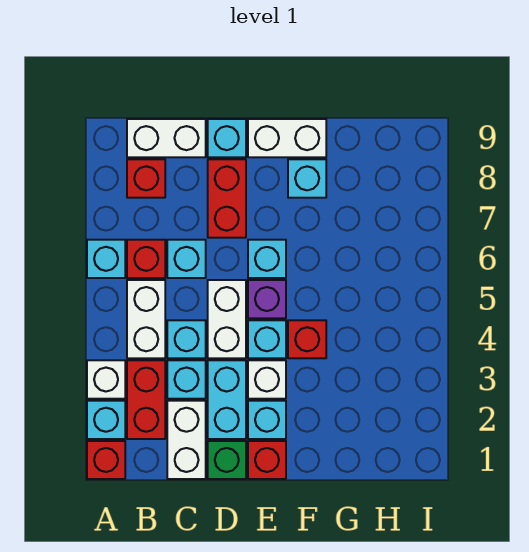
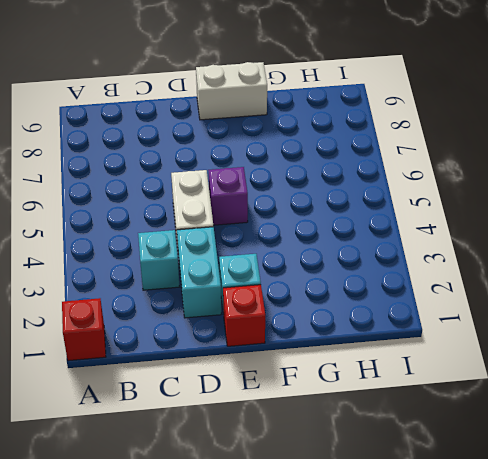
none -> cyan 1x1 brick [87,401,125,439]
none -> white 1x1 brick [87,360,125,399]
none -> cyan 1x1 brick [87,240,125,278]

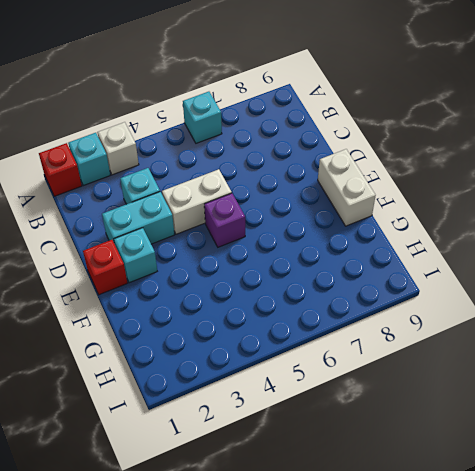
none -> red 1x2 brick [127,360,165,439]
none -> white 1x2 brick [127,280,165,358]
none -> red 1x1 brick [127,240,165,278]

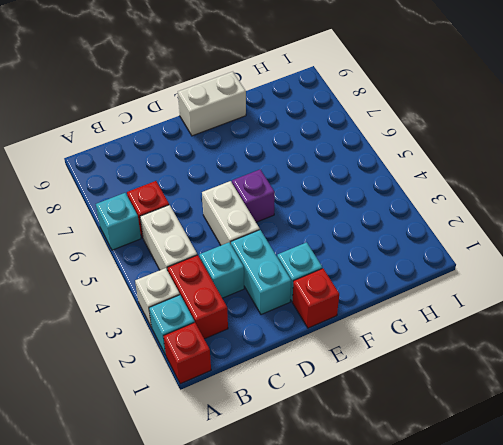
none -> red 1x1 brick [127,159,165,198]
none -> white 1x2 brick [127,119,206,157]
none -> white 1x2 brick [167,401,206,479]

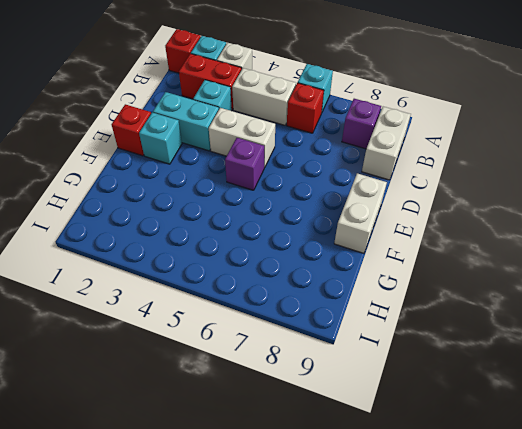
purple 1x1 brick [342,99,381,149] -> red 1x1 brick [127,159,165,198]
none -> white 1x2 brick [167,401,206,479]
none -> cyan 1x1 brick [167,320,206,358]
none -> cyan 1x1 brick [167,240,206,278]

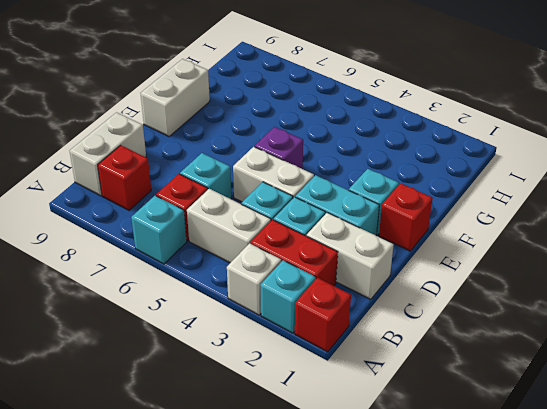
none -> green 1x1 brick [208,441,246,479]
none -> red 1x2 brick [208,159,246,238]
none -> cyan 1x1 brick [208,119,246,157]

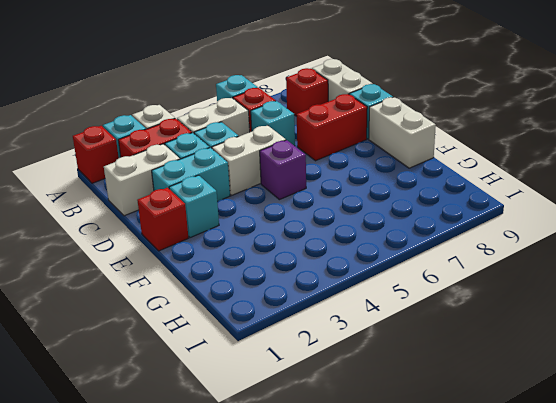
none -> green 1x1 brick [208,441,246,479]
none -> white 1x1 brick [248,360,286,399]
none -> cyan 1x1 brick [248,320,286,358]

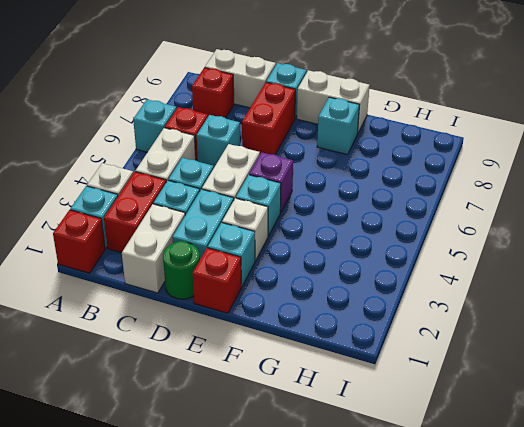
green 1x1 round brick [163,241,200,299] -> green 1x1 brick [208,441,246,479]
none -> cyan 1x1 brick [248,240,286,278]
none -> red 1x1 brick [288,320,326,358]

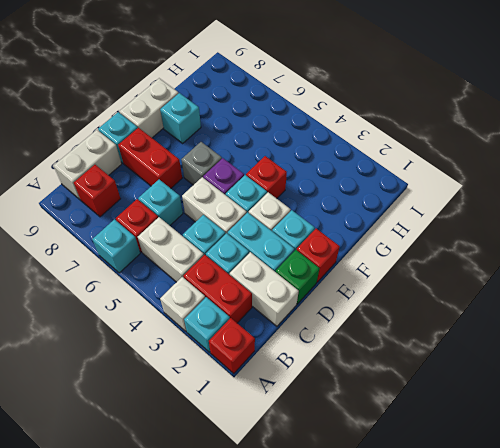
grey 1x1 brick [181,142,222,185] -> cyan 1x1 brick [248,240,286,278]

